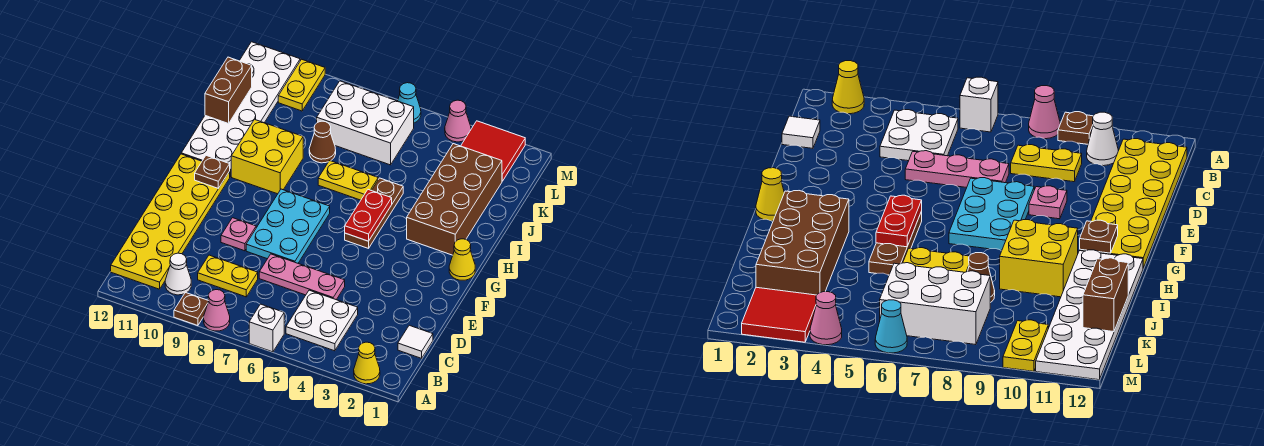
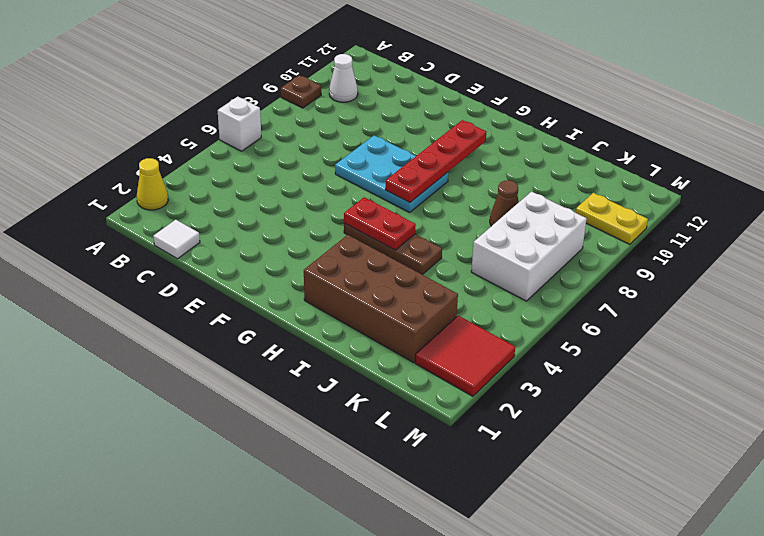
red 1x4 plate [385,120,486,203] -> none
none -> pink 1x1 cone [204,290,230,331]
none -> white 2x2 plate [286,290,358,351]
none -> yellow 2x6 plate [111,154,230,289]

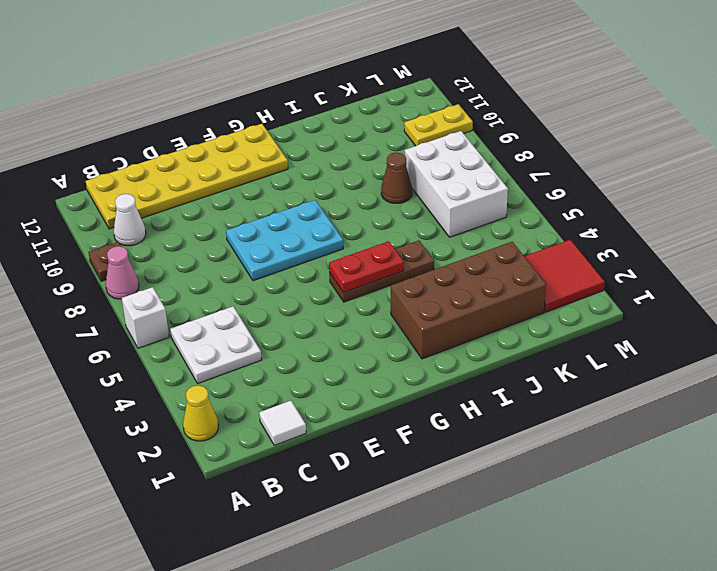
none -> yellow 1x2 plate [198,255,258,297]
none -> pink 1x3 plate [259,254,345,300]
none -> pink 1x1 plate [221,218,256,251]

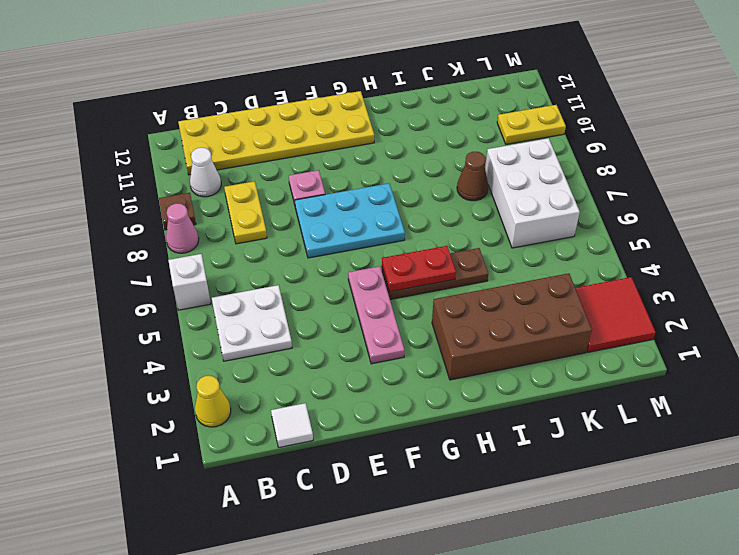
pink 1x3 plate [348,266,405,364] -> pink 1x3 plate moved to [259,254,345,300]
none -> yellow 1x1 cone [449,239,475,280]
none -> yellow 2x2 brick [231,119,303,194]
none -> white 2x6 plate [181,42,300,177]

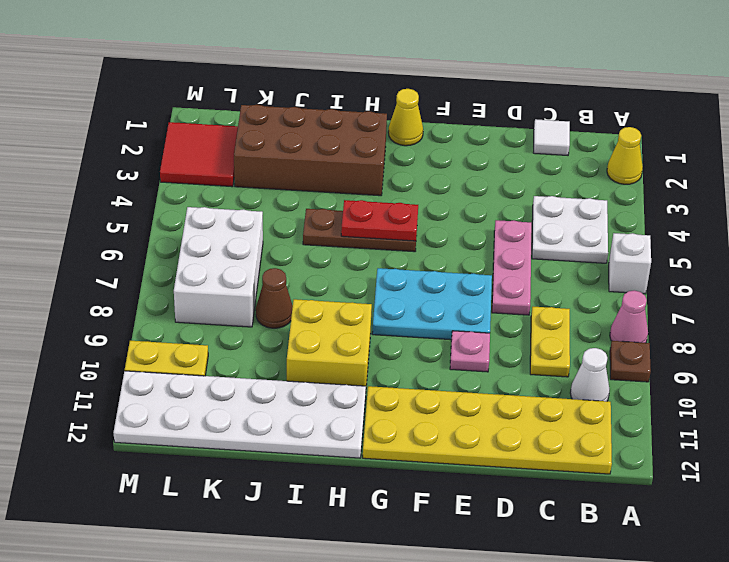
none -> yellow 1x2 plate [318,161,378,200]
none -> pink 1x1 cone [445,100,471,142]
none -> cyan 1x1 cone [398,83,421,123]

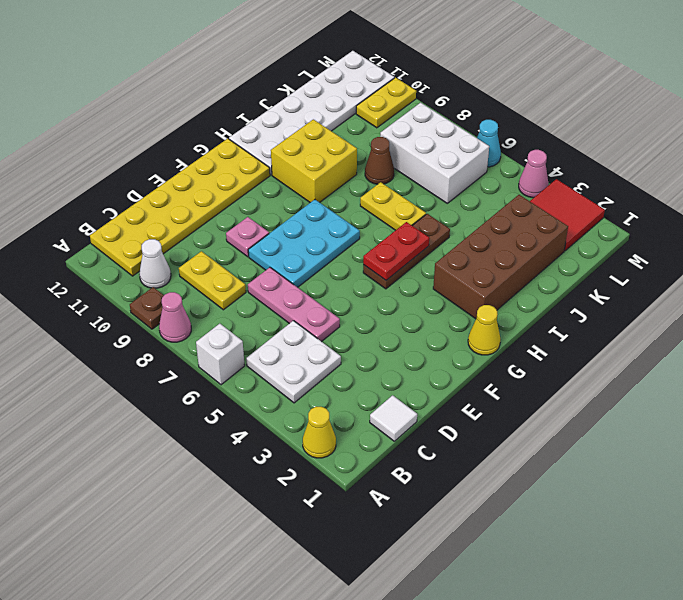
none -> brown 1x1 plate [195,156,230,188]
none -> brown 1x2 brick [205,57,252,124]

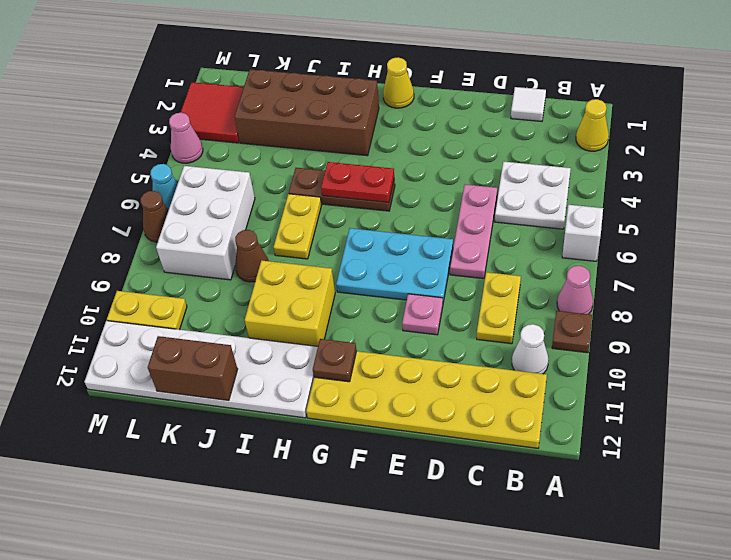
brown 1x1 cone [141,191,169,242] -> none

